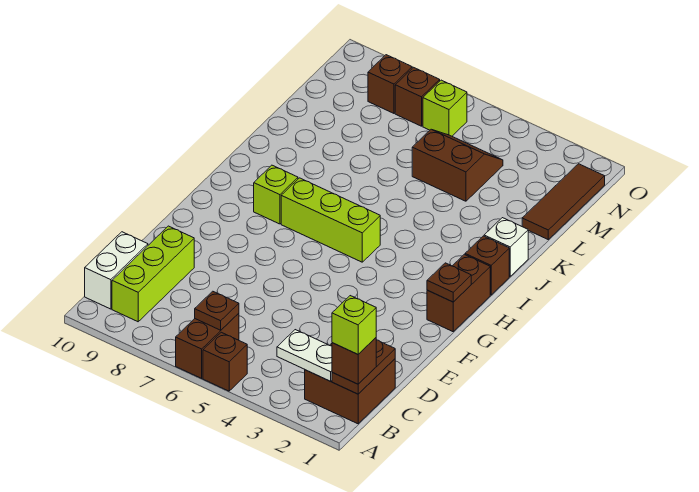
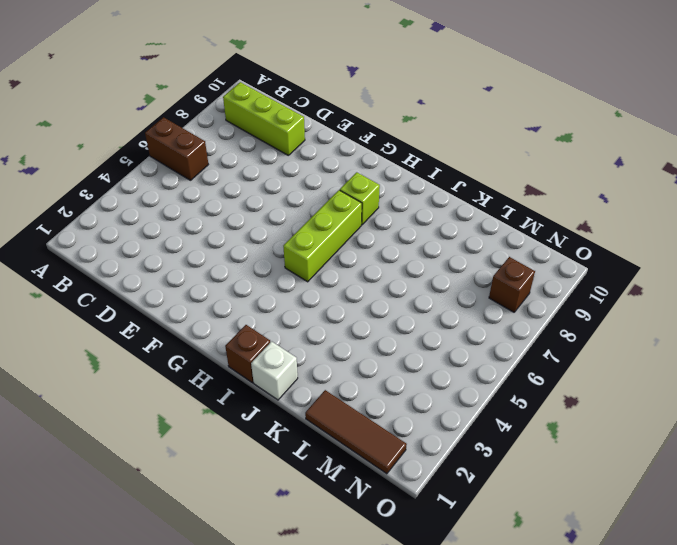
none -> brown 1x1 brick [203,332,247,391]
none -> brown 2x2 brick [305,344,395,424]
none -> white 1x2 brick [85,232,148,309]

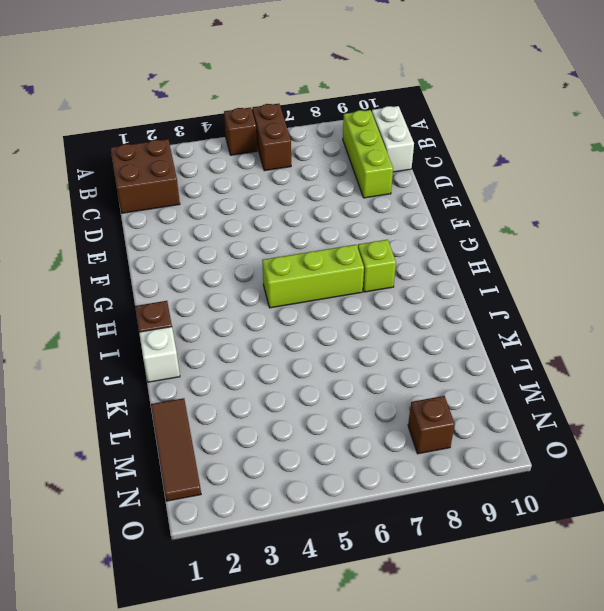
none -> brown 1x2 brick [427,254,490,332]
none -> brown 2x2 slope [412,129,503,201]
none -> lime 1x1 brick [423,80,467,136]

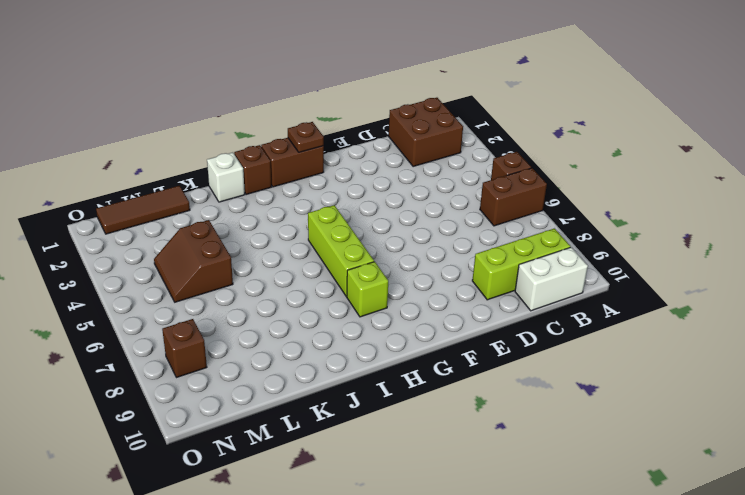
none -> lime 1x1 brick [423,80,467,136]
none -> brown 1x1 brick [395,67,440,126]
none -> brown 1x2 plate [332,340,395,394]

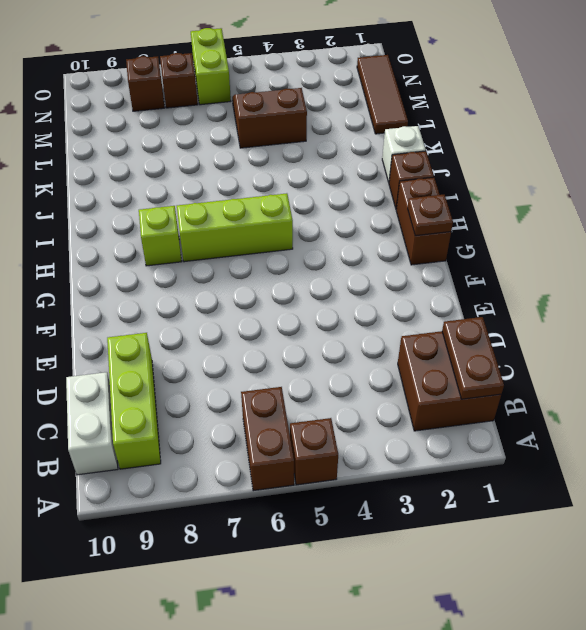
lime 1x2 brick [191,28,231,105] -> lime 1x1 brick [423,80,467,136]
none -> white 1x2 plate [277,330,332,381]
none -> brown 1x1 plate [195,291,239,330]
none -> brown 1x1 brick [332,338,376,384]

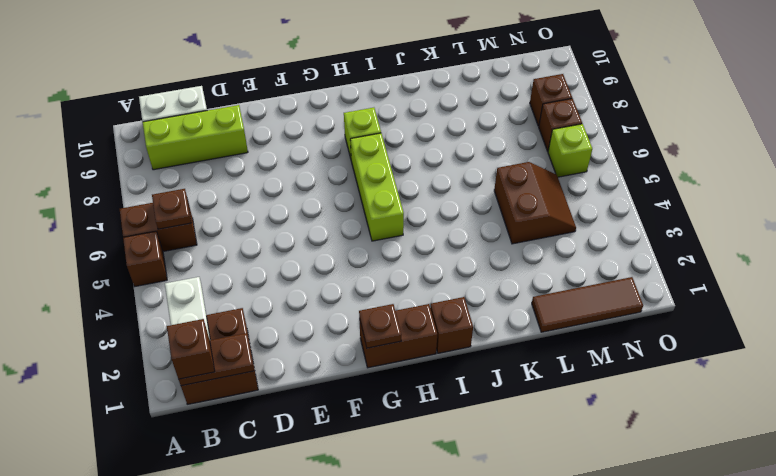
none -> white 1x1 brick [484,218,528,276]
none -> lime 1x1 brick [332,296,376,354]

